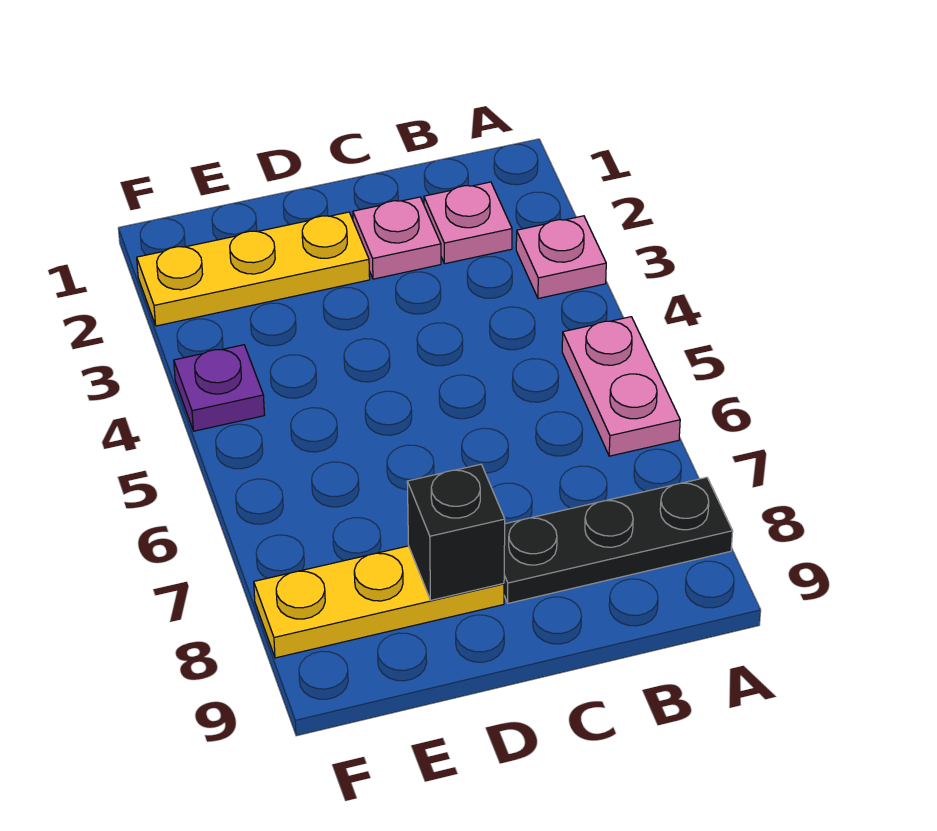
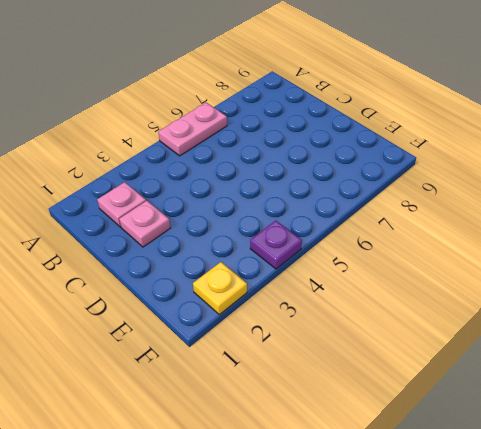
yellow 1x1 plate [193,262,247,315] -> yellow 1x3 plate [137,212,370,326]
none -> pink 1x1 plate [516,216,606,298]
none -> black 1x3 plate [504,477,733,603]

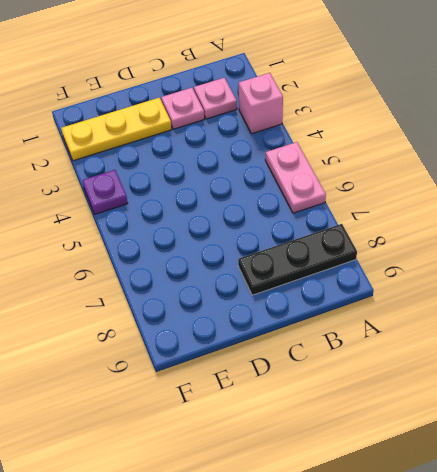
pink 1x1 brick [238,73,283,134] -> pink 1x1 plate [516,216,606,298]
none -> yellow 1x3 plate [254,546,504,658]
none -> black 1x1 brick [407,464,505,600]

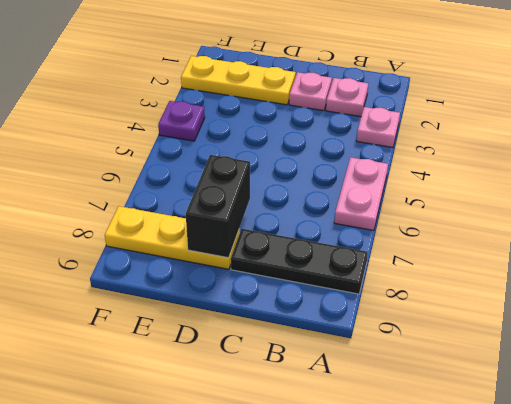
black 1x2 brick [186,155,250,258] -> black 1x1 brick [407,464,505,600]

